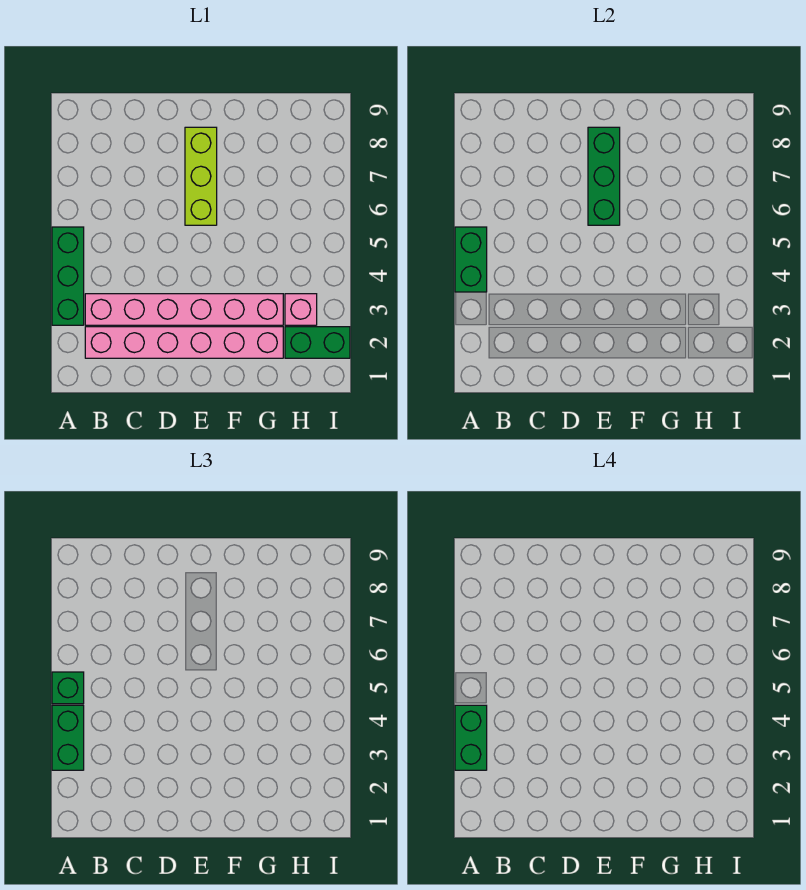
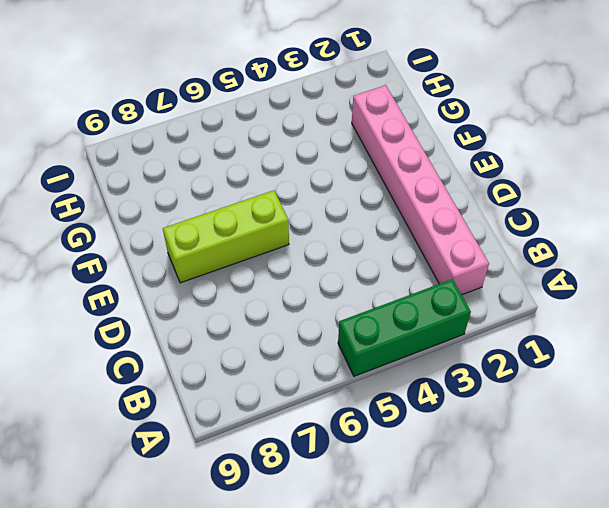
none -> pink 1x6 brick [85,294,283,325]
none -> green 1x2 brick [285,327,350,358]

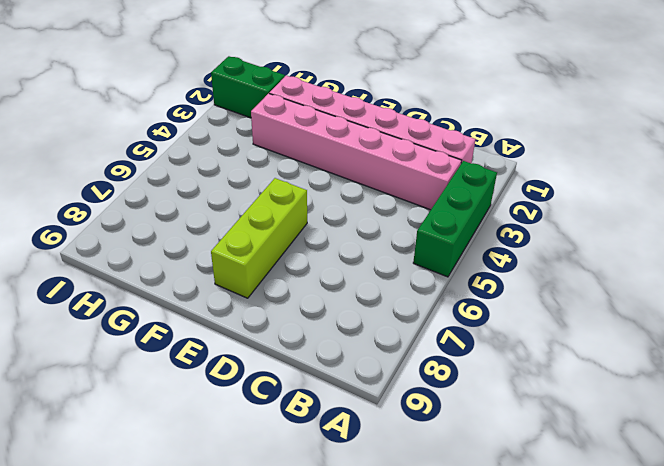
none -> pink 1x1 brick [285,294,317,325]
none -> green 1x2 brick [455,227,487,292]

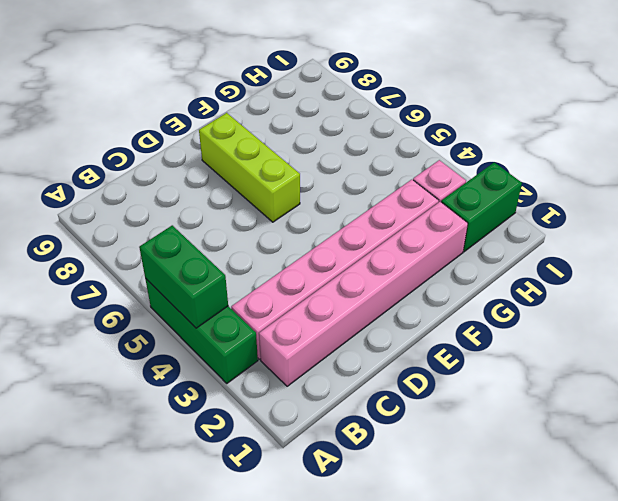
none -> green 1x3 brick [588,127,620,225]
none -> green 1x2 brick [52,705,84,770]

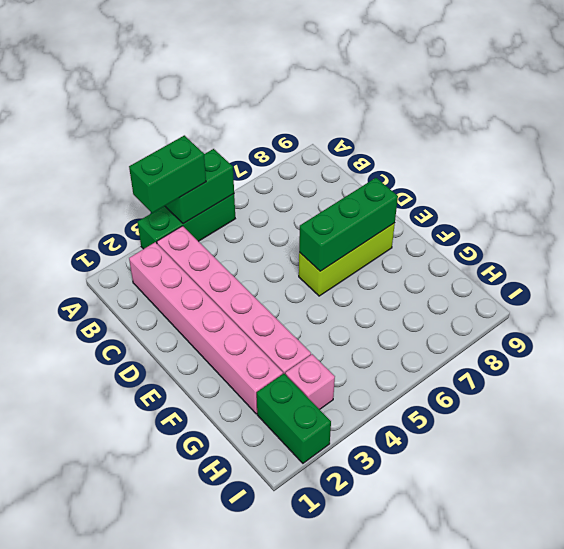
none -> green 1x1 brick [52,672,84,704]
none -> green 1x2 brick [455,705,487,770]

